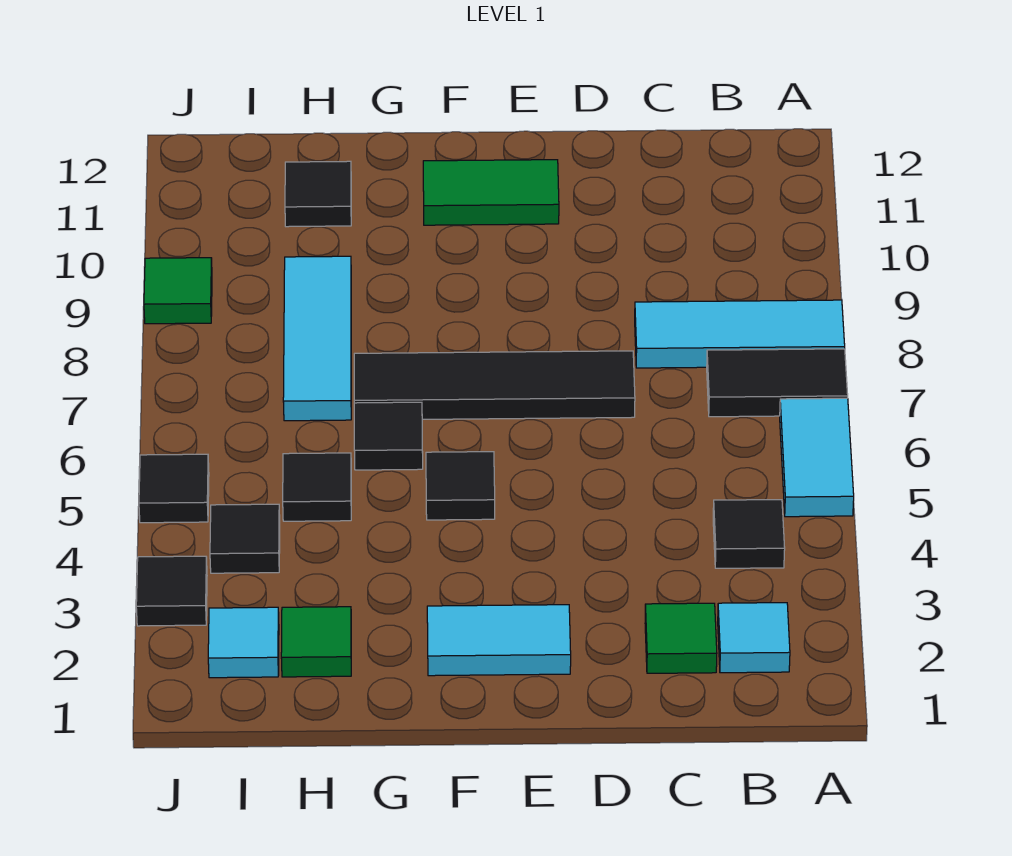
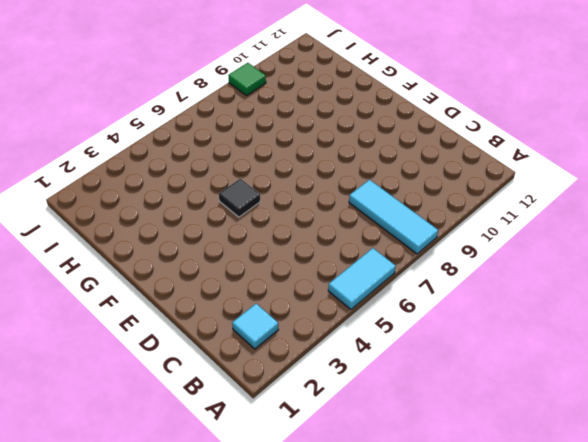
none -> black 1x2 tile [707,349,848,417]
none -> black 1x1 tile [713,500,785,568]
none -> green 1x1 tile [645,603,717,673]

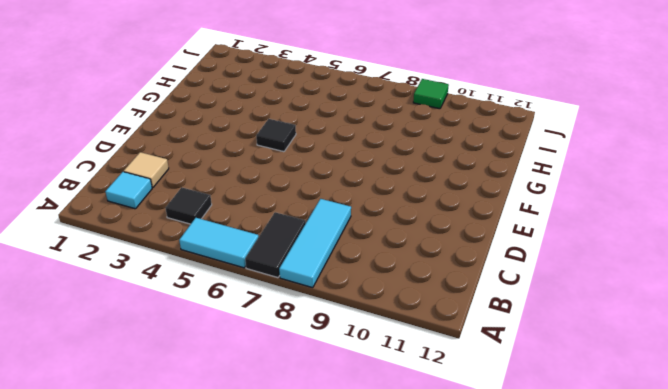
tan 1x1 tile [124,152,169,188] -> green 1x1 tile [645,603,717,673]
none -> black 1x4 tile [354,351,635,419]
none -> cyan 1x2 tile [427,605,571,676]
none -> green 1x2 tile [423,160,559,225]

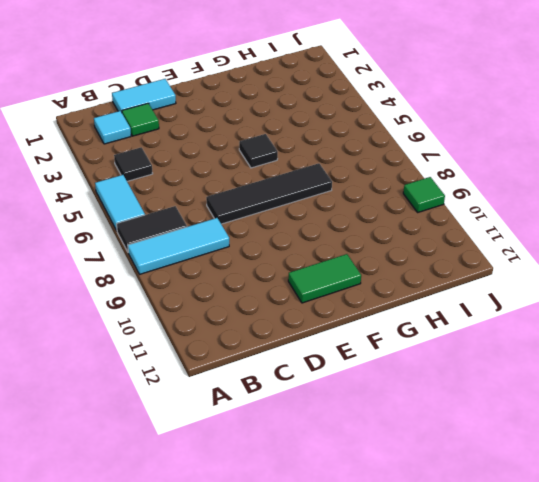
cyan 1x2 tile [112,79,176,112] -> cyan 1x2 tile moved to [427,605,571,676]
none -> black 1x1 tile [354,402,423,470]
none -> green 1x1 tile [281,607,351,677]
none -> black 1x1 tile [283,453,351,521]

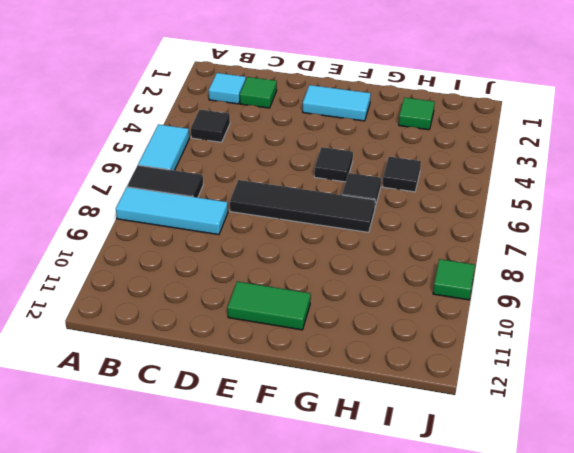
none -> cyan 1x3 tile [283,256,351,421]
none -> black 1x1 tile [285,161,351,227]
none -> cyan 1x1 tile [208,607,279,678]

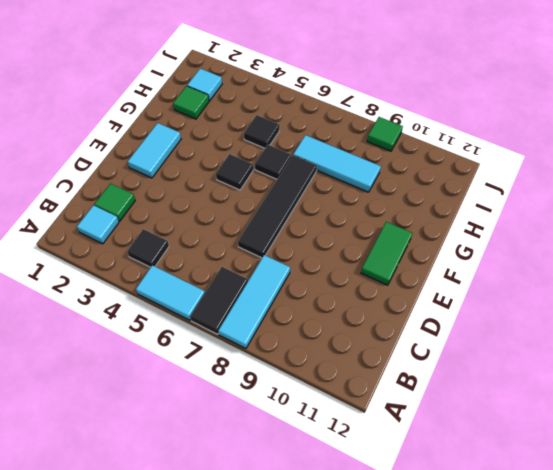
none -> black 1x1 tile [285,161,351,227]
none -> black 1x1 tile [210,504,280,573]
none -> black 1x1 tile [136,556,207,626]

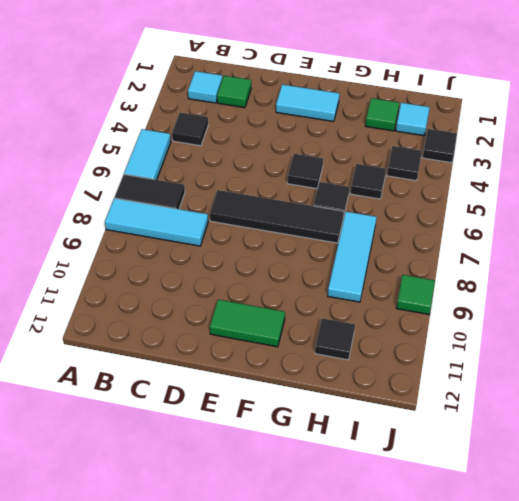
none -> black 1x1 tile [139,454,209,523]

